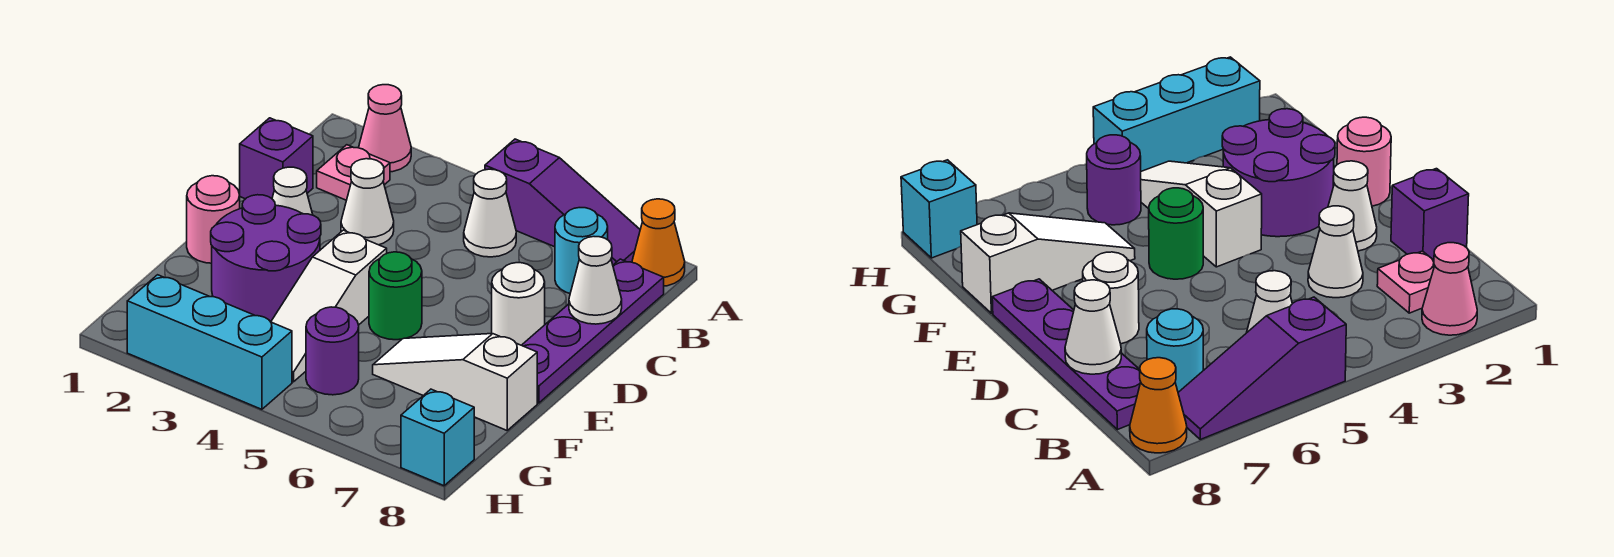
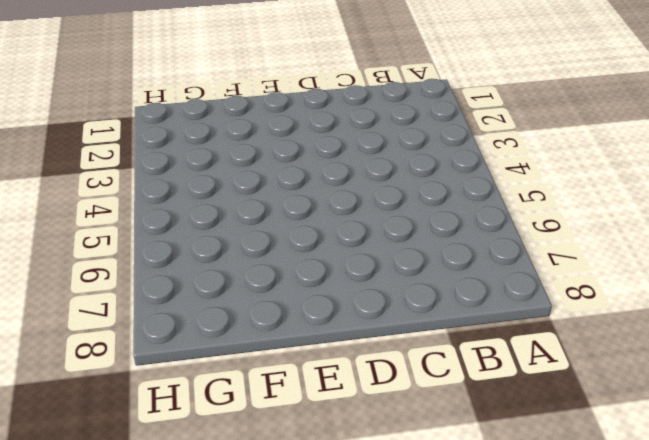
none -> pink 1x1 cone [359,85,411,172]
none -> purple 1x3 slope [485,139,640,265]
none -> orange 1x1 cone [632,199,685,286]

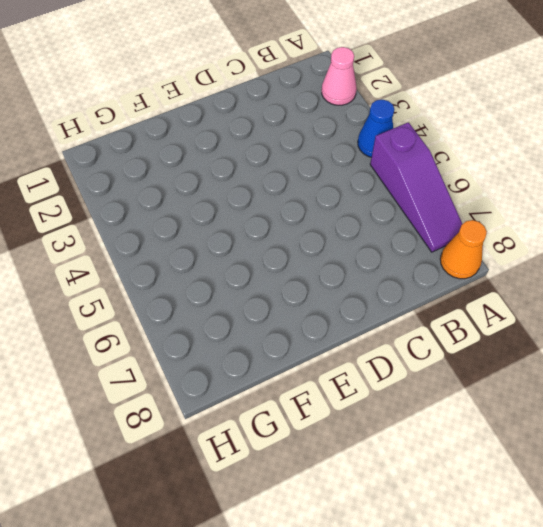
blue 1x1 cone [358,99,394,157] -> none
none -> pink 1x1 plate [317,145,390,200]
none -> white 1x1 cone [464,169,516,257]
none -> cyan 1x1 round brick [555,208,608,293]

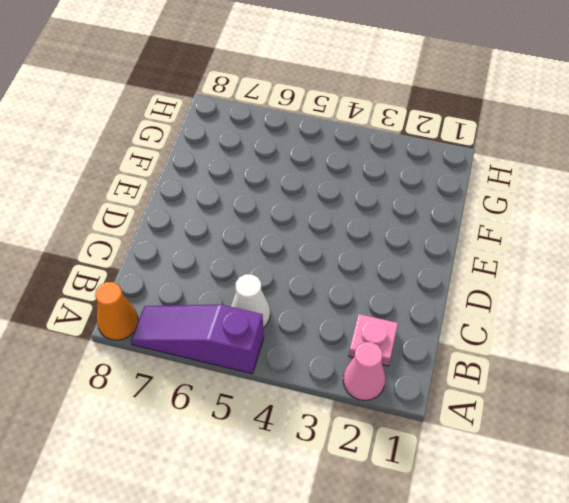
none -> cyan 1x1 round brick [555,208,608,293]
none -> purple 1x4 plate [522,259,664,403]
none -> purple 1x1 brick [240,118,313,199]

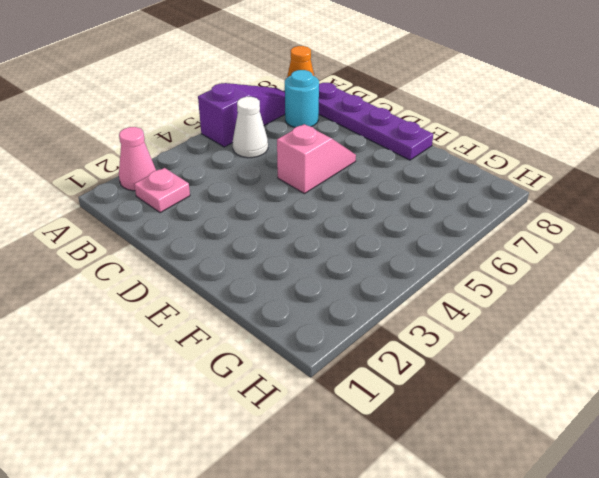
pink 1x2 slope [277,124,356,194] -> none
none -> purple 1x1 brick [240,118,313,199]
none -> white 1x1 cone [341,159,394,245]
none -> white 1x1 cone [272,167,313,215]

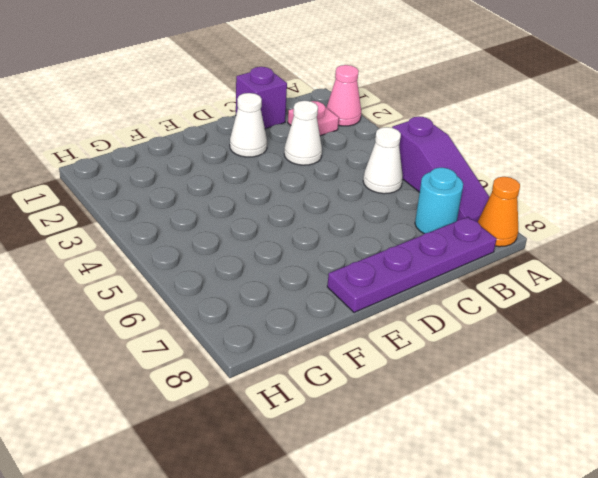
none -> white 1x1 round brick [492,263,545,345]
none -> pink 1x1 round brick [187,176,240,263]
none -> purple 2x2 round brick [211,195,321,322]

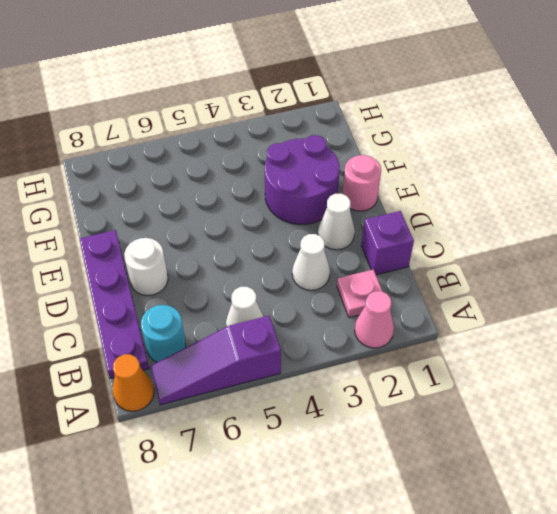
none -> white 1x3 slope [271,230,387,382]
none -> green 1x1 round brick [369,252,422,340]
none -> white 1x3 slope [373,334,537,430]

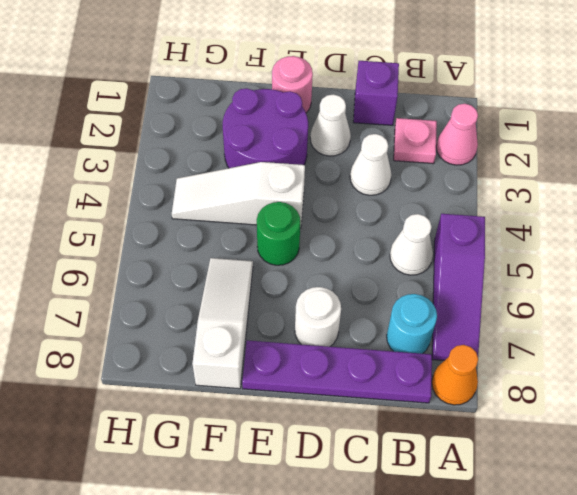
none -> purple 1x1 round brick [306,307,359,395]
none -> cyan 1x3 brick [127,275,292,409]
none -> cyan 1x1 brick [401,389,474,486]

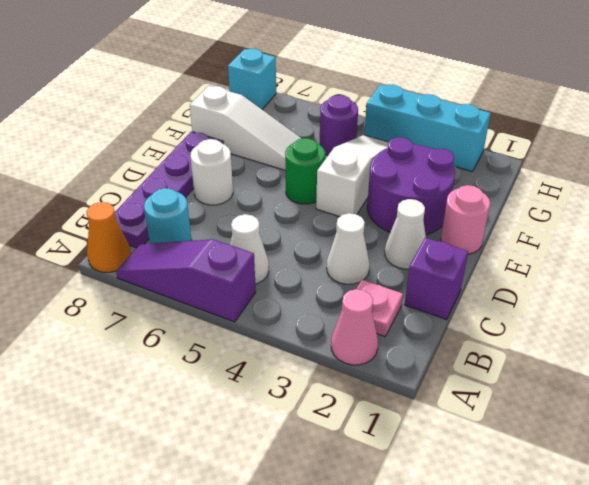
none -> white 1x1 cone [569,237,622,324]

